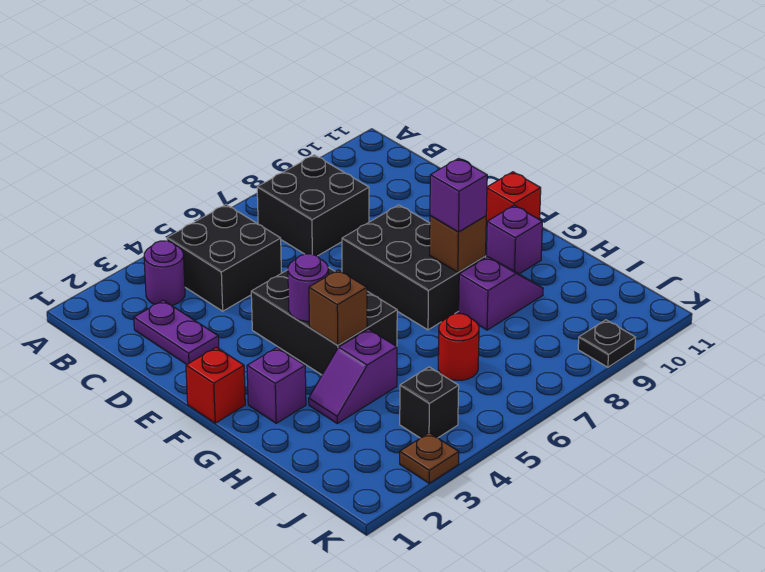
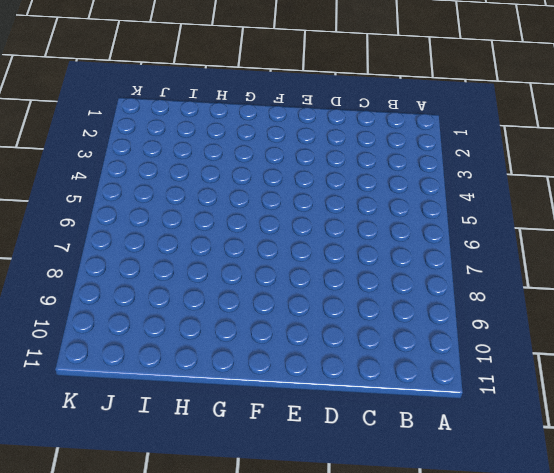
none -> purple 1x1 round brick [144,241,185,305]
none -> black 2x2 brick [167,205,281,311]
none -> black 2x2 brick [257,155,369,256]

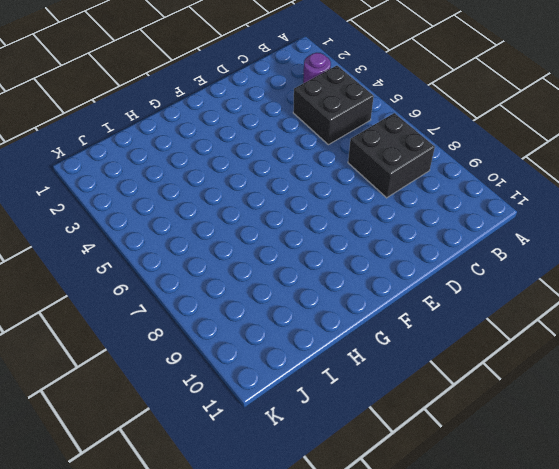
none -> purple 1x2 plate [134,300,219,365]
none -> black 2x3 brick [251,267,397,375]
none -> black 2x3 brick [342,205,486,330]

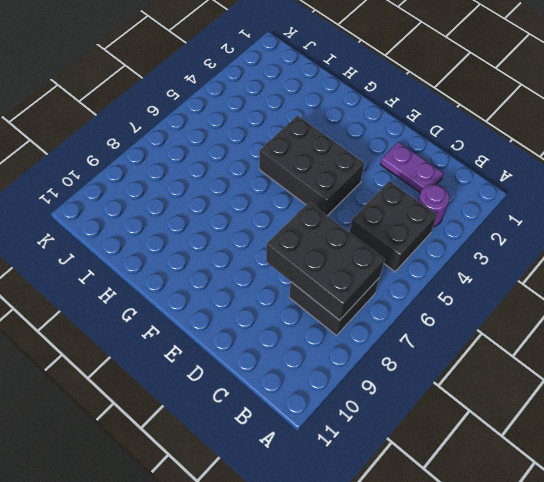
black 2x3 brick [266,203,385,320] -> black 2x3 brick moved to [342,205,486,330]
none -> red 1x1 brick [186,347,245,423]
none -> red 1x1 brick [486,172,541,227]
none -> purple 1x1 brick [247,348,306,423]

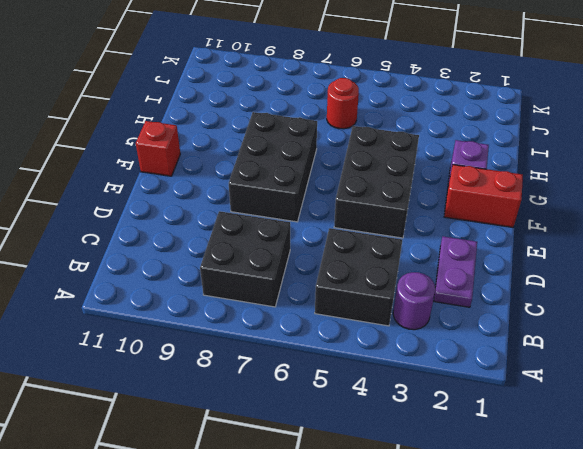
red 1x2 brick [444,165,523,227] -> red 1x1 brick [186,347,245,423]
none -> purple 1x1 brick [486,205,542,274]
none -> purple 1x2 slope [309,329,397,423]
none -> purple 1x2 slope [459,257,543,330]

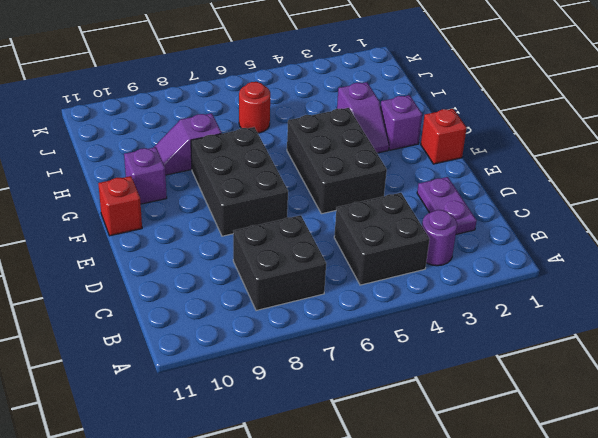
purple 1x2 slope [337,82,389,153] -> purple 1x2 slope turned to [309,329,397,423]
none -> black 1x1 brick [400,367,459,438]
none -> brown 1x1 plate [400,433,459,483]
none -> black 1x1 plate [578,320,636,367]

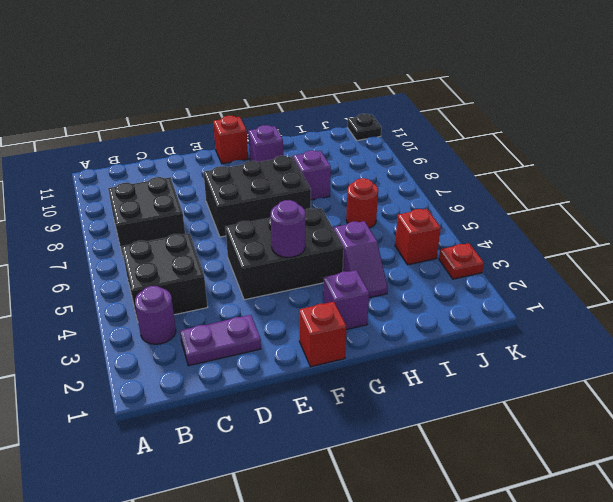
red 1x1 brick [395,209,441,265] -> black 1x1 brick [400,367,459,438]
red 1x1 plate [439,243,484,279] -> brown 1x1 plate [400,433,459,483]
black 1x1 plate [347,114,381,141] -> black 1x1 plate moved to [578,320,636,367]
none -> brown 1x1 brick [309,270,367,345]
none -> brown 1x1 brick [430,216,486,272]
none -> purple 1x1 brick [430,159,487,232]

